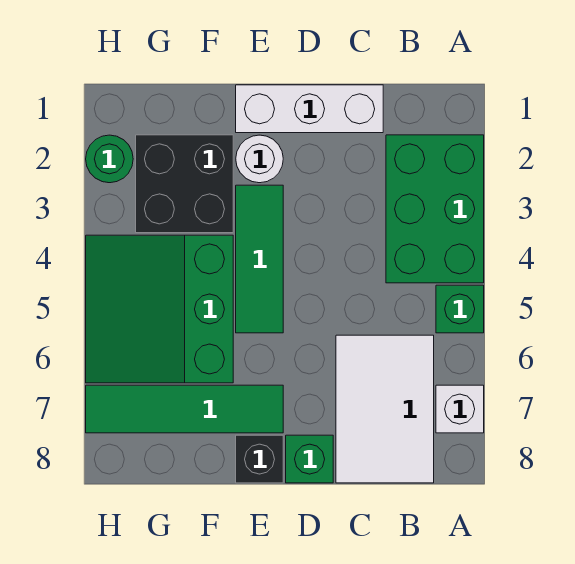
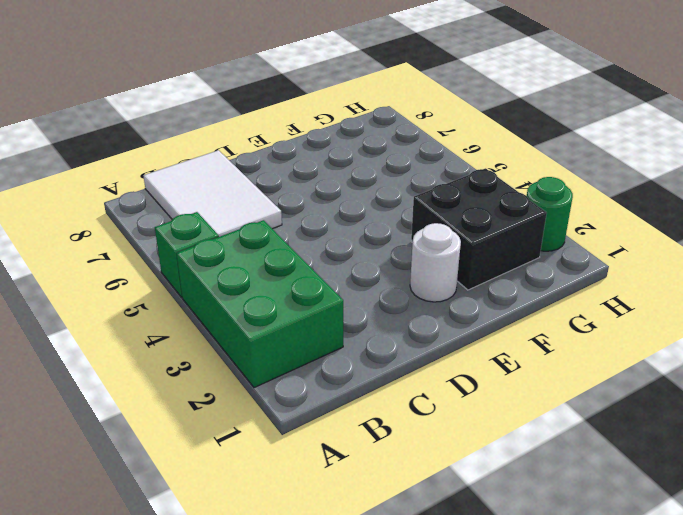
none -> white 1x1 brick [436,385,484,433]
none -> white 1x3 brick [236,85,383,133]
none -> green 1x1 brick [286,435,333,483]

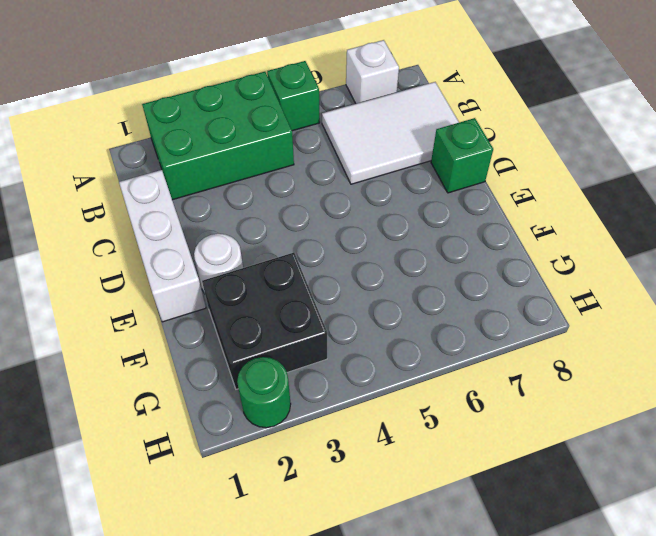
none -> green 1x3 tile [236,185,283,333]
none -> green 1x4 tile [86,385,283,433]
none -> black 1x1 brick [236,435,283,483]

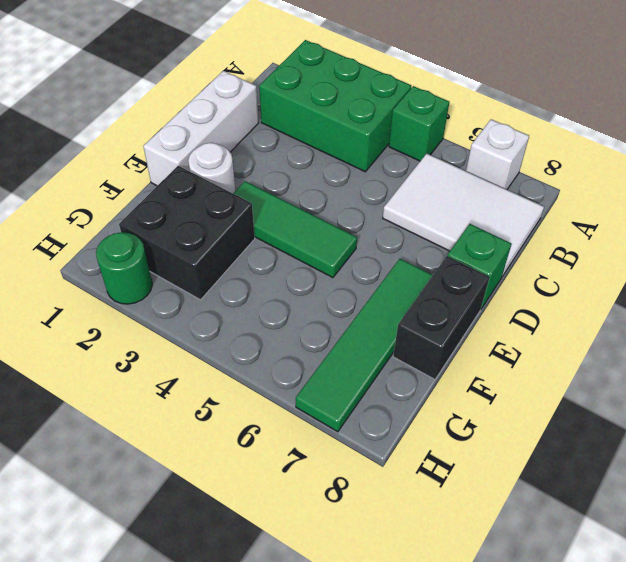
black 1x2 brick [393,256,489,379] -> black 1x1 brick [236,435,283,483]
none -> green 3x3 slope [86,235,233,383]

